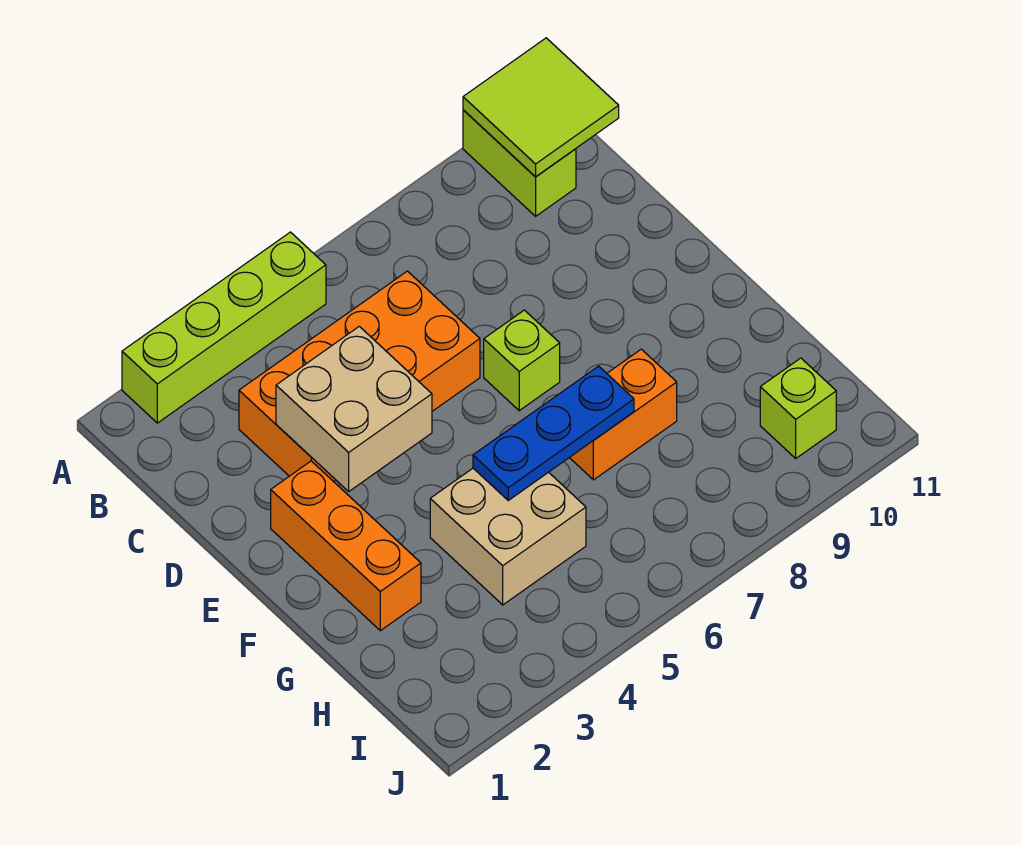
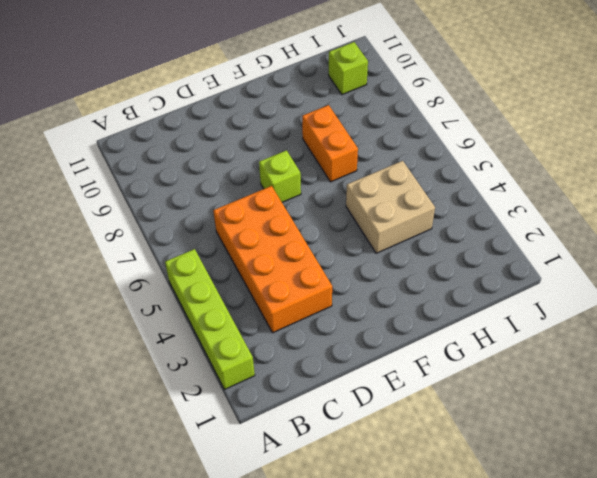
none -> lime 1x2 brick [463,110,576,216]
none -> orange 1x3 brick [271,461,421,631]

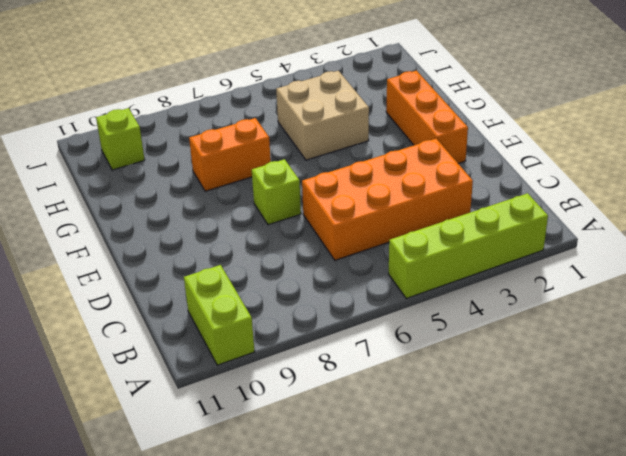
none -> lime 2x2 tile [463,38,619,177]
none -> tan 2x2 brick [276,326,432,491]

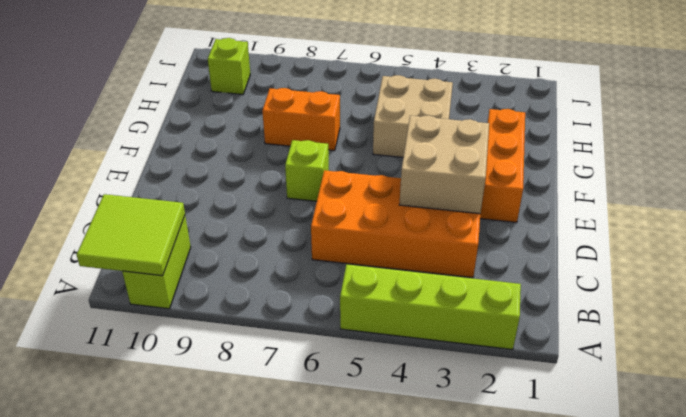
none -> blue 1x3 plate [473,366,634,500]

